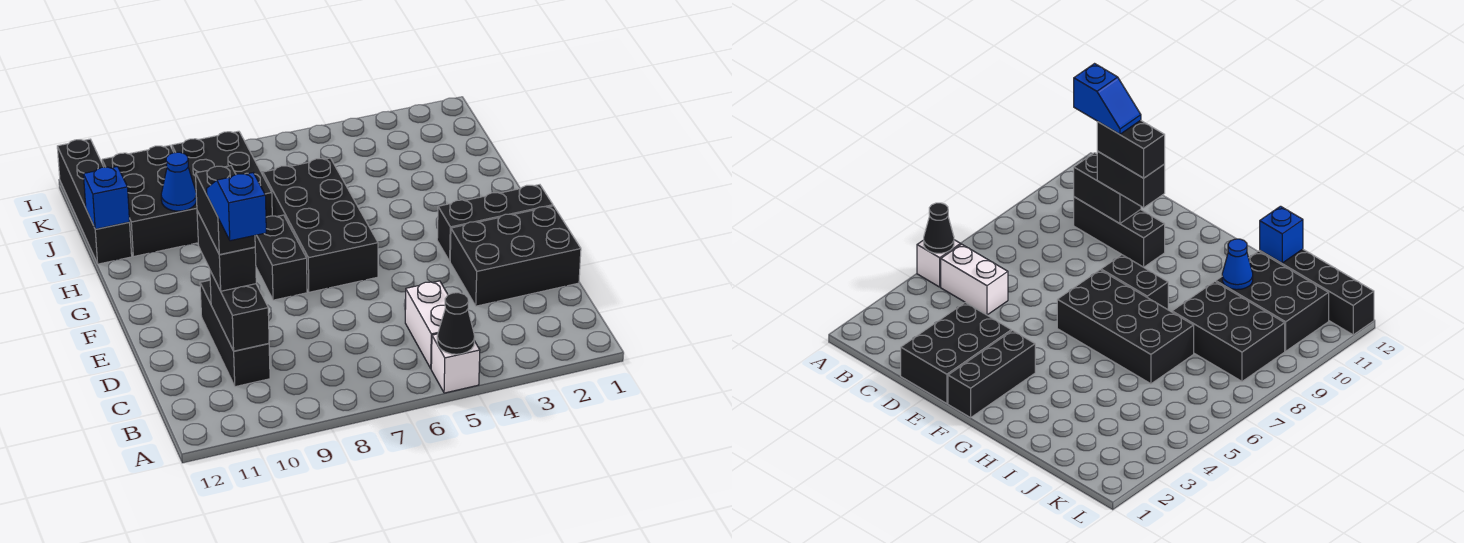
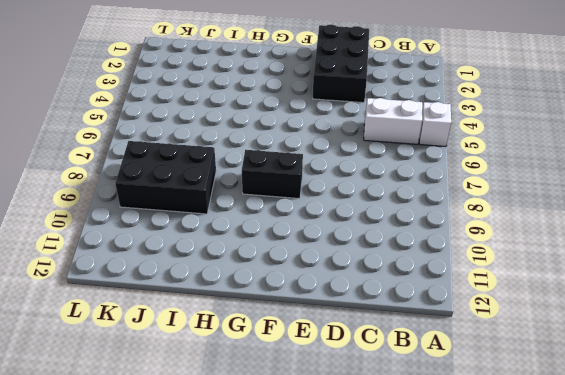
none -> black 1x3 brick [200,280,270,387]
none -> black 1x3 brick [437,185,553,261]
none -> black 2x4 brick [263,158,378,292]

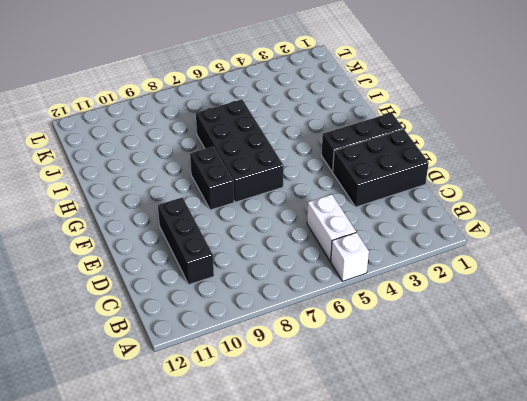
none -> black 2x3 brick [172,131,272,217]
none -> black 2x3 brick [102,145,198,256]
none -> black 1x4 brick [57,139,132,264]

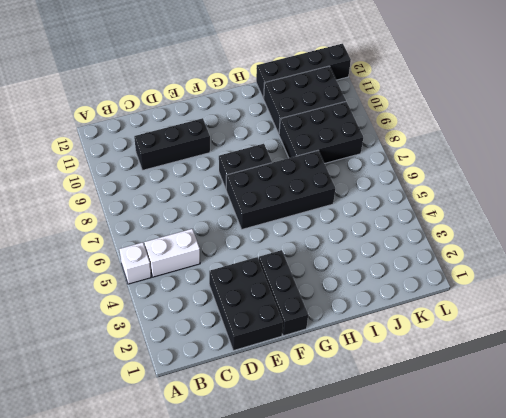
none -> black 1x1 cone [437,293,475,354]
none -> black 1x2 brick [210,271,269,351]
none -> blue 1x1 cone [161,152,197,211]

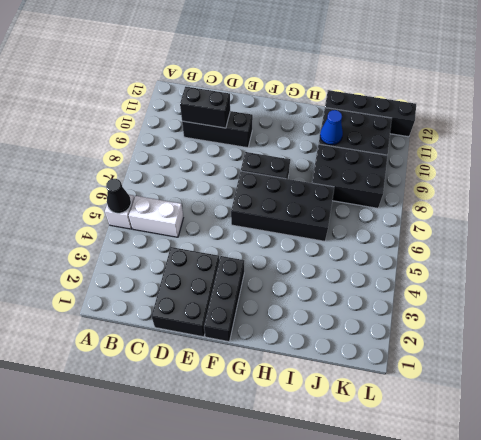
none -> blue 1x1 brick [83,166,130,229]
none -> black 1x2 brick [197,211,256,291]
none -> black 1x2 brick [195,166,255,255]

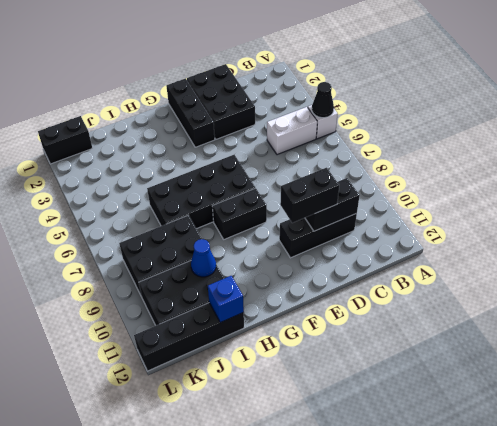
black 1x2 brick [38,116,92,164] -> black 1x2 brick moved to [195,166,255,255]
none -> blue 1x2 slope [207,173,266,241]

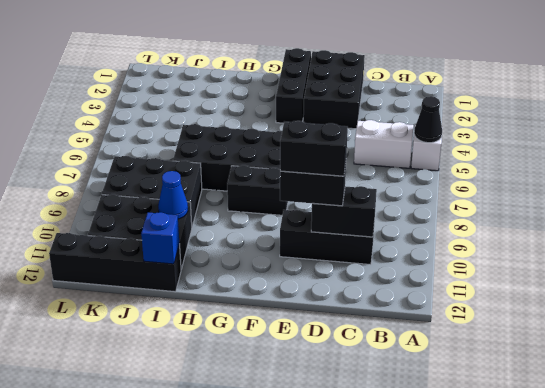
none -> blue 1x2 slope [207,173,266,241]

